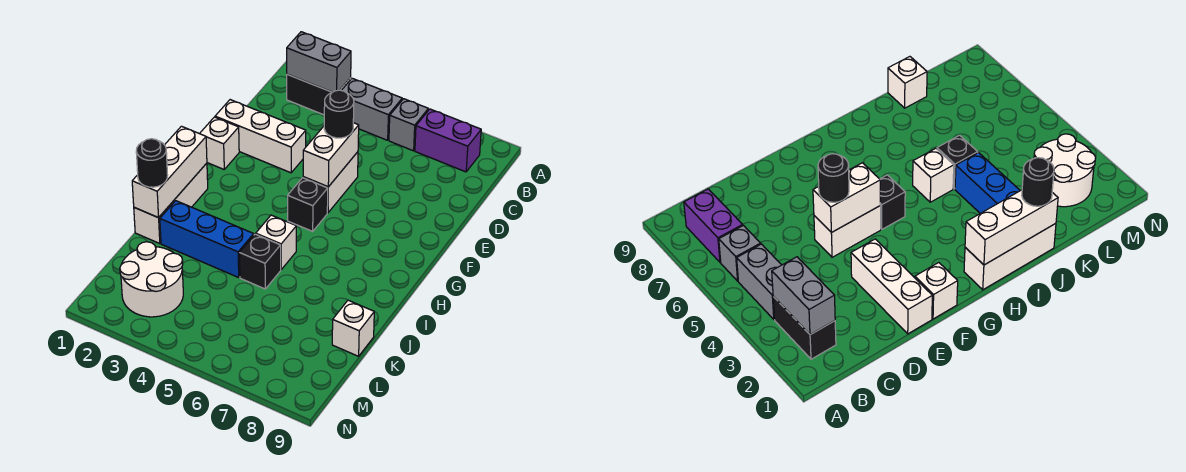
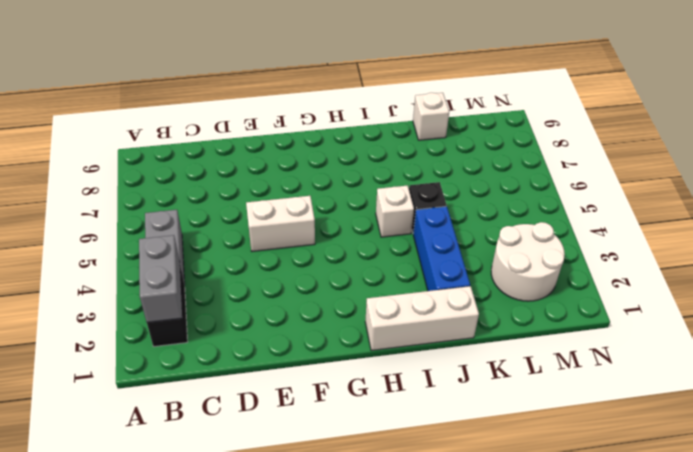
none -> grey 1x1 brick [389,99,428,151]
none -> purple 1x2 brick [415,109,481,172]
none -> white 1x3 brick [215,100,306,173]

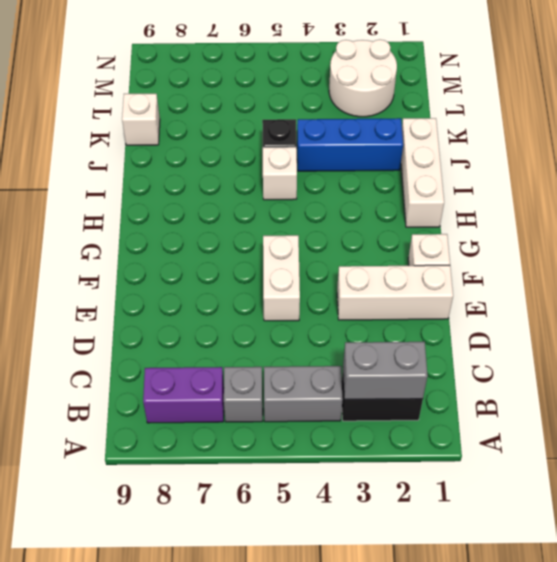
none -> black 1x1 brick [288,178,328,231]
none -> white 1x2 brick [303,123,359,187]
none -> white 1x3 brick [132,126,207,218]

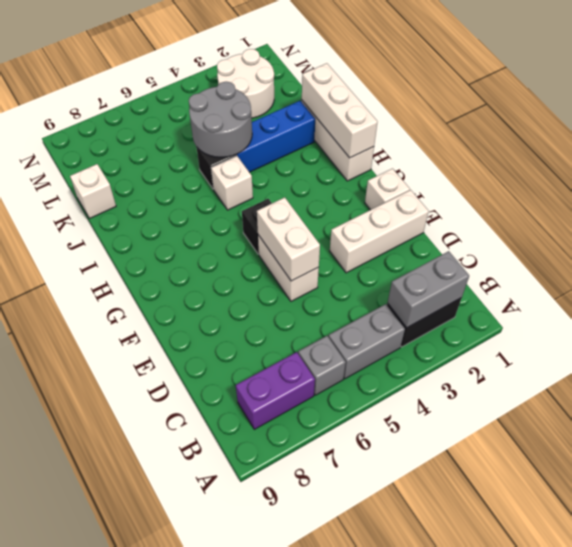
grey 2x2 round brick [189,82,252,157] -> none
none -> black 1x1 round brick [324,90,354,138]
none -> black 1x1 round brick [136,139,168,187]

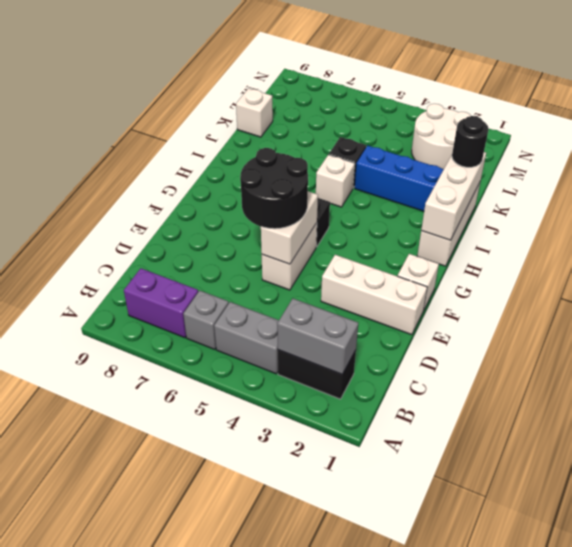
black 2x2 round brick [240,148,308,229] -> black 1x1 round brick [324,90,354,138]

